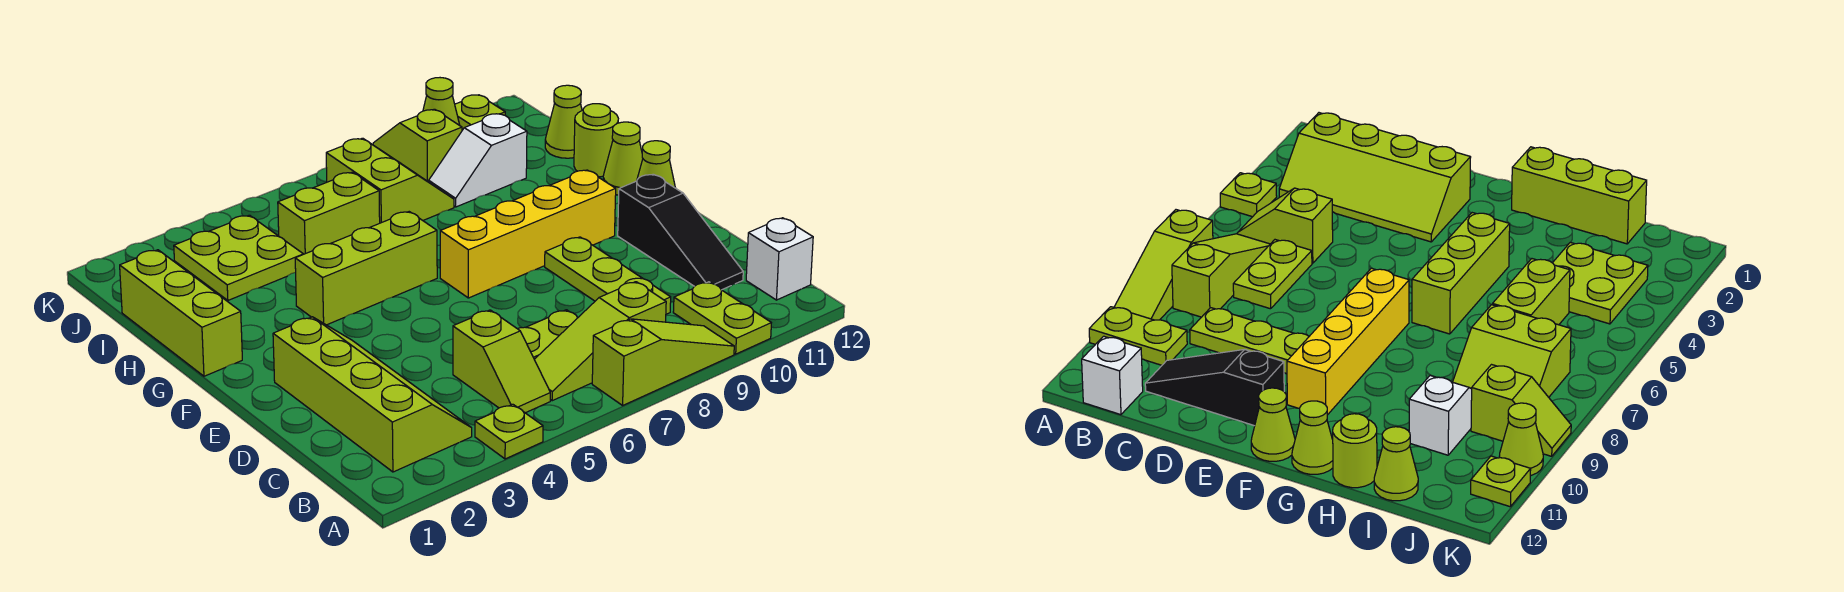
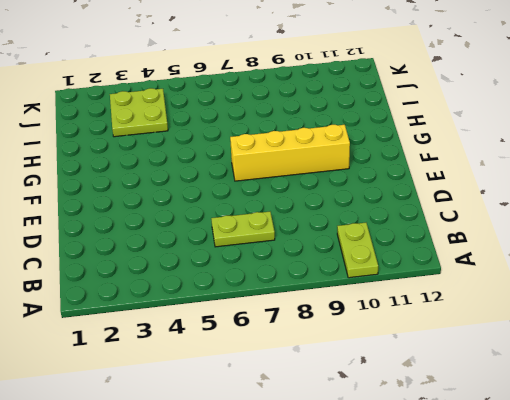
none -> lime 1x1 plate [475,404,543,459]
none -> lime 1x3 slope [592,319,734,405]
none -> lime 2x4 slope [273,317,472,472]

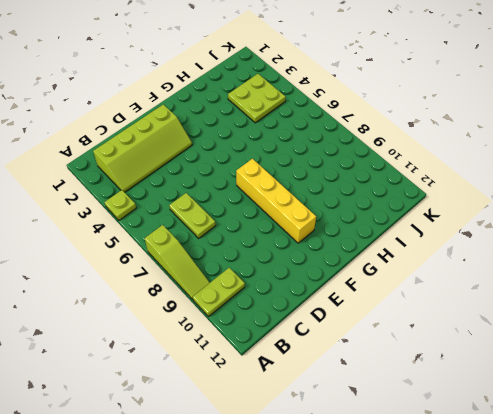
none -> lime 1x2 slope [453,310,550,413]
none -> lime 1x3 slope [534,282,666,401]
none -> white 1x1 brick [746,218,813,300]

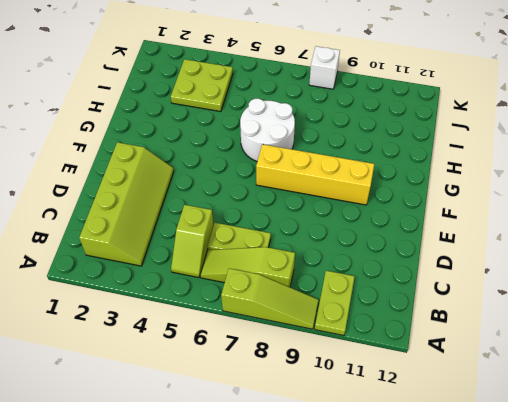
white 2x2 round brick [240,99,295,161] -> lime 1x3 brick [295,212,437,325]
white 1x1 brick [309,46,340,89] -> white 1x1 brick moved to [746,218,813,300]
none -> lime 1x1 plate [475,404,543,459]
none -> lime 1x3 plate [545,237,671,314]
none -> black 1x3 slope [618,174,743,290]

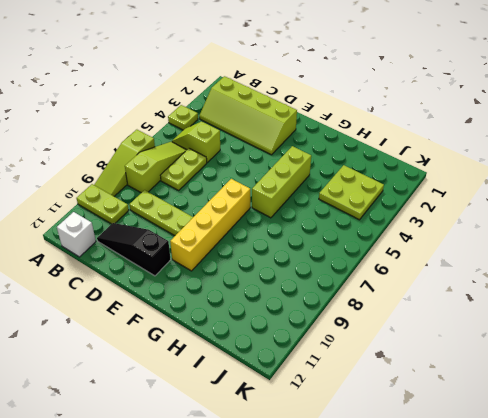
none -> lime 1x1 cone [637,141,675,188]
none -> lime 1x3 brick [120,250,242,376]
none -> lime 1x1 cone [603,122,643,195]

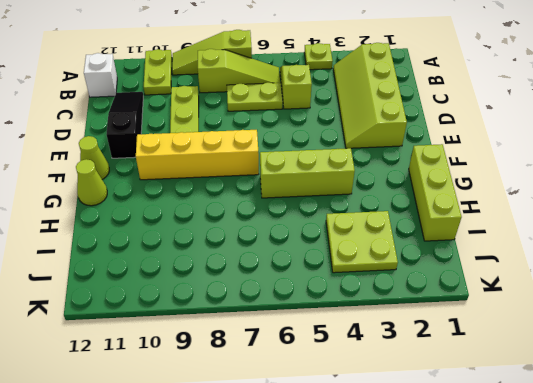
none -> lime 1x1 round brick [574,104,618,177]
none -> lime 1x2 brick [278,172,380,254]
none -> lime 2x2 slope [326,138,454,223]

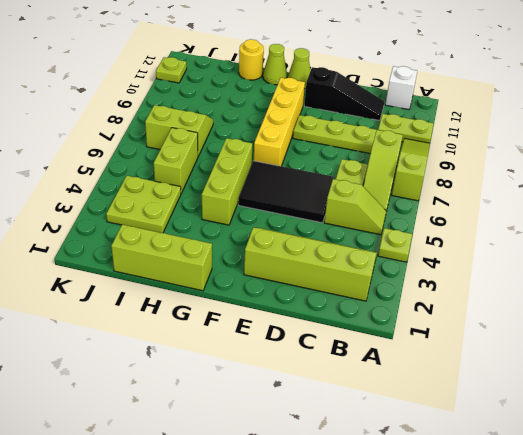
black 2x3 tile [238,161,335,223] -> none
yellow 1x1 round brick [239,39,264,80] -> lime 1x1 round brick [574,104,618,177]
none -> white 1x2 slope [429,114,527,207]
none -> lime 1x1 cone [545,85,582,158]
none -> lime 1x2 slope [373,109,462,182]

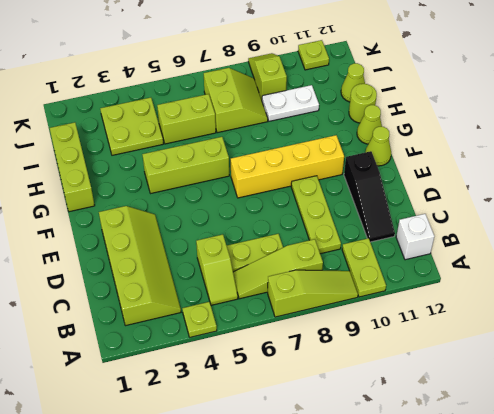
white 1x2 plate [262,85,319,121] -> white 1x2 slope [429,114,527,207]
none -> lime 1x1 cone [423,78,460,125]

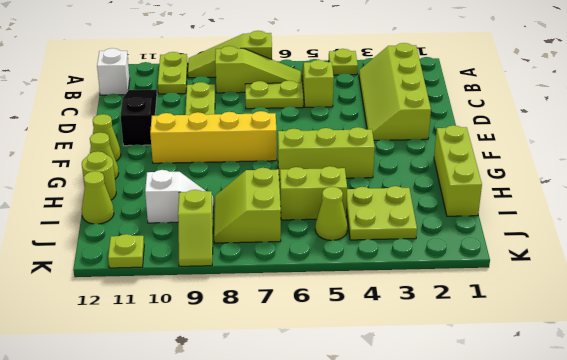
lime 1x1 cone [315,187,348,240] -> lime 1x1 cone moved to [423,78,460,125]

